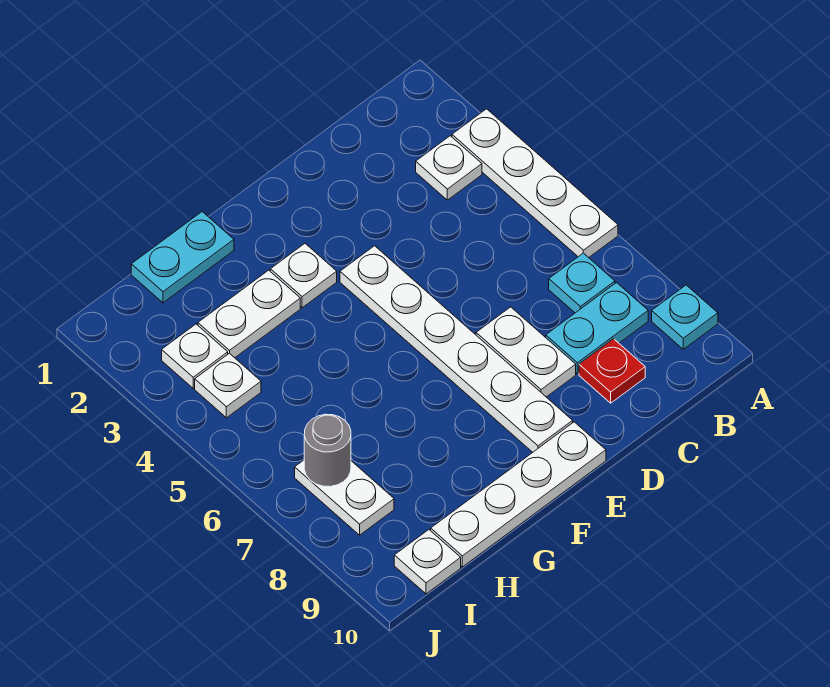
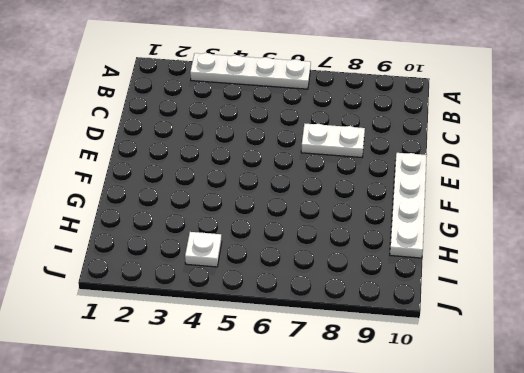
none -> cyan 1x1 plate [652,285,718,349]
none -> white 1x1 plate [416,136,482,200]
none -> cyan 1x1 plate [549,253,615,313]

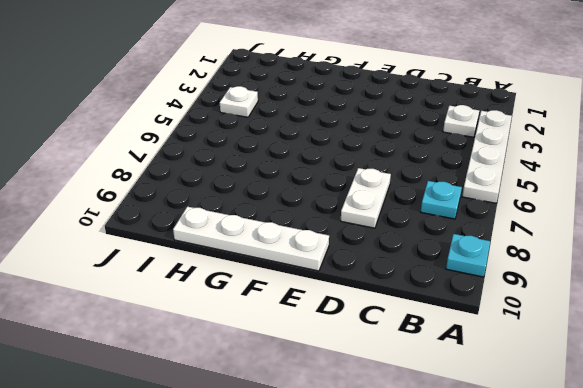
none -> cyan 1x2 plate [546,283,648,374]
none -> red 1x1 plate [579,339,645,403]
none -> white 1x6 plate [340,246,573,452]

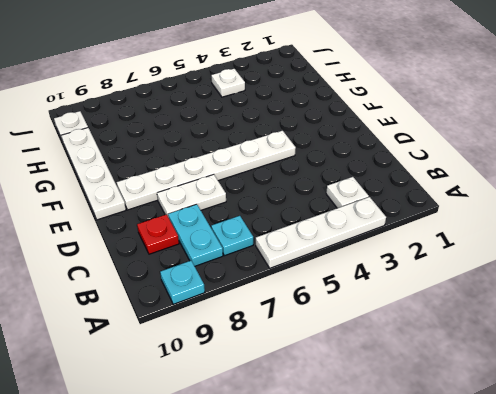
none -> white 1x1 plate [270,244,337,308]
none -> cyan 1x2 plate [131,212,234,303]
none -> white 1x2 plate [198,270,300,358]

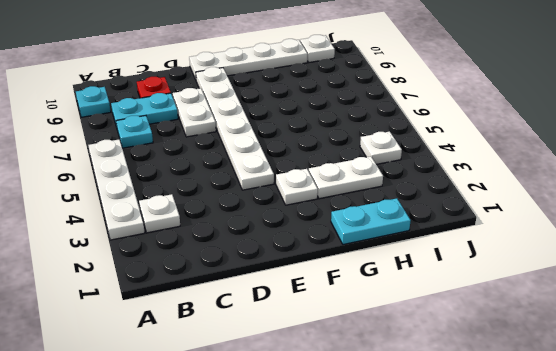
none -> white 1x1 plate [162,324,228,388]
none -> white 1x2 plate [295,460,394,535]
none -> grey 1x1 round brick [304,414,351,487]

